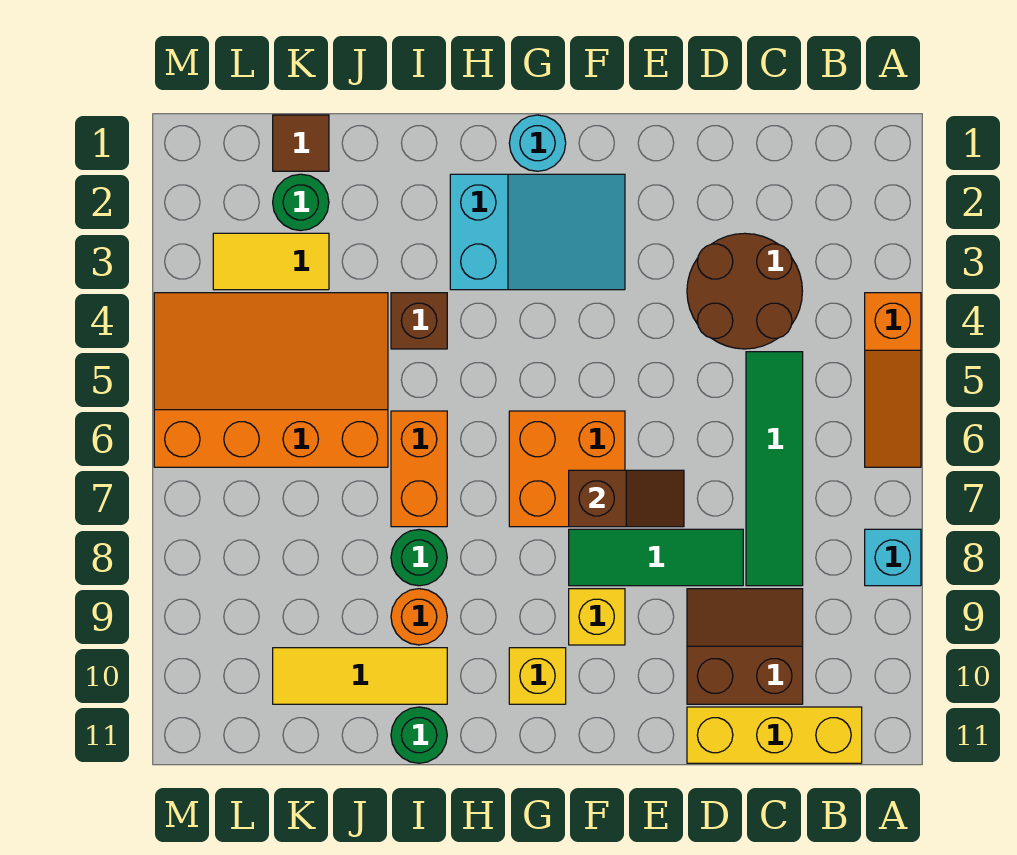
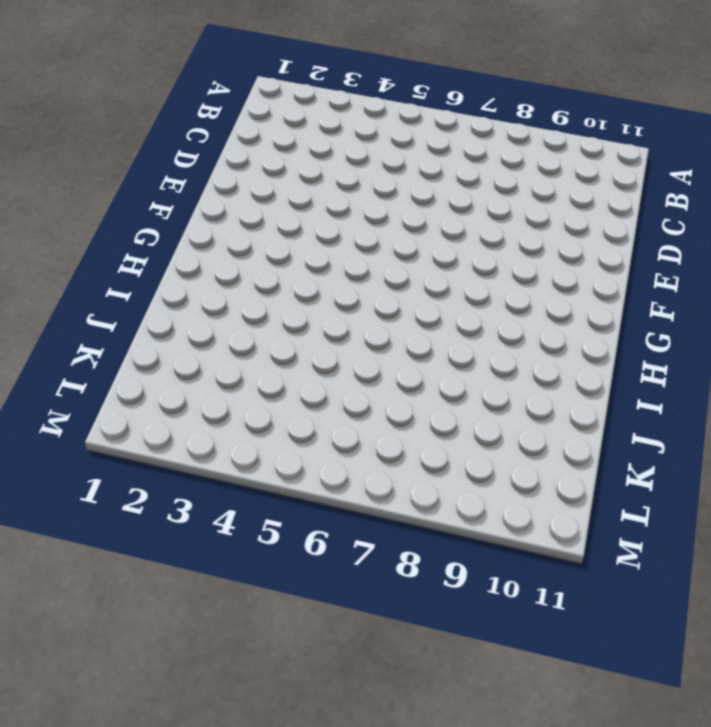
none -> orange 1x3 slope [865,293,921,467]
none -> cyan 1x1 brick [865,529,921,586]
none -> yellow 1x3 brick [687,707,862,763]

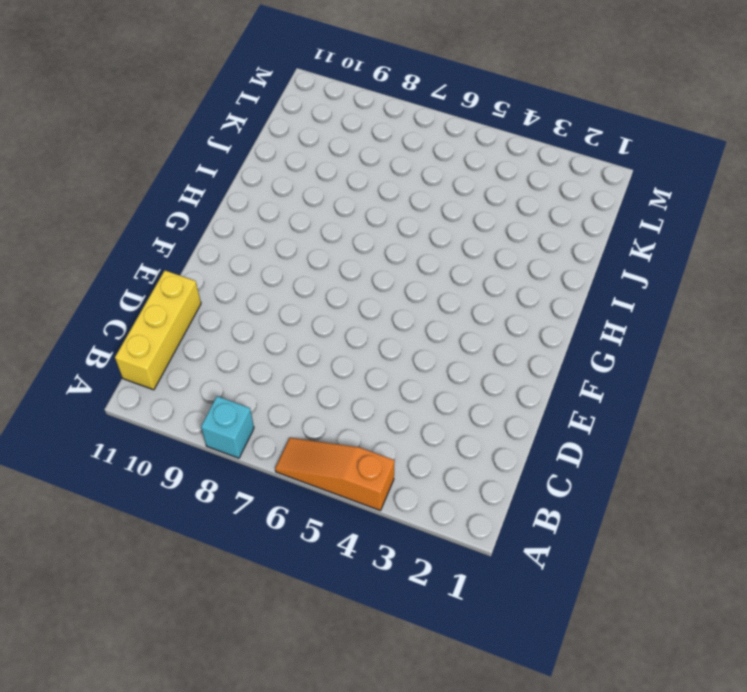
none -> brown 2x2 round brick [687,233,802,349]
none -> green 1x4 tile [746,352,803,586]
none -> brown 2x2 slope [687,589,803,704]

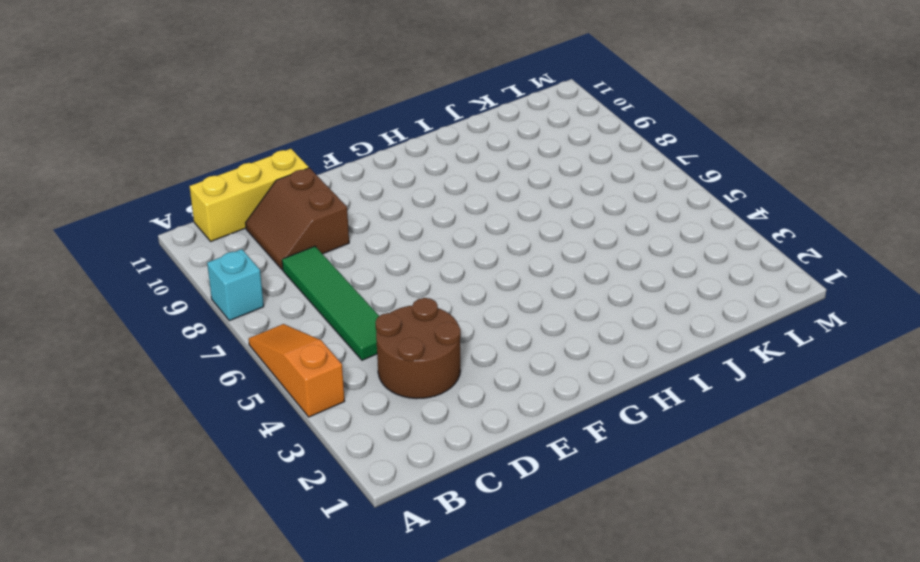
brown 2x2 slope [246,168,349,270] -> brown 2x2 slope turned to [687,589,803,704]
none -> green 1x3 tile [569,529,743,586]
none -> cyan 2x3 slope [450,174,625,290]
none -> orange 2x2 brick [509,411,625,527]

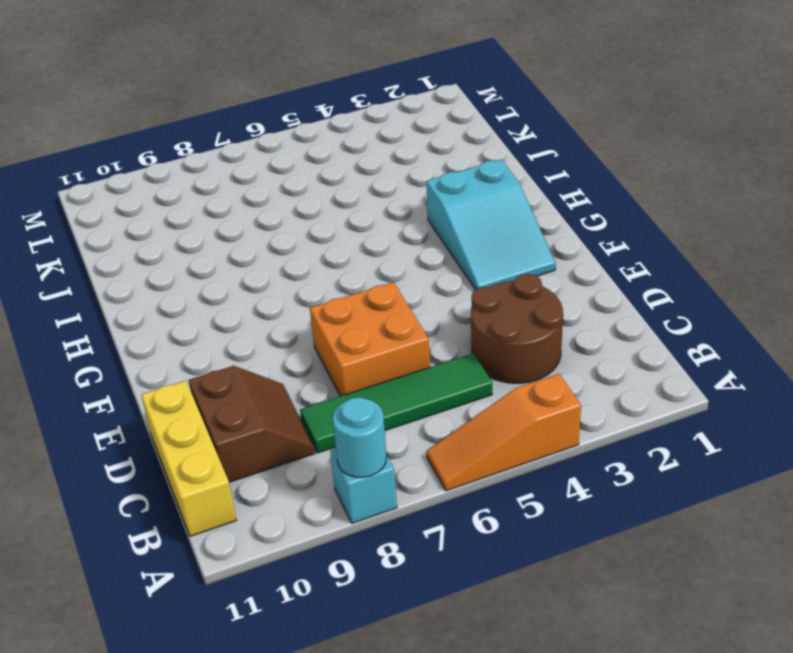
cyan 1x1 round brick [333,397,387,478] -> cyan 1x1 round brick moved to [509,115,566,171]
orange 2x2 brick [310,282,430,396] -> orange 2x2 brick moved to [509,411,625,527]
none -> green 1x3 tile [569,529,743,586]
none -> yellow 1x1 brick [569,589,625,645]
none -> yellow 1x1 brick [509,648,566,704]

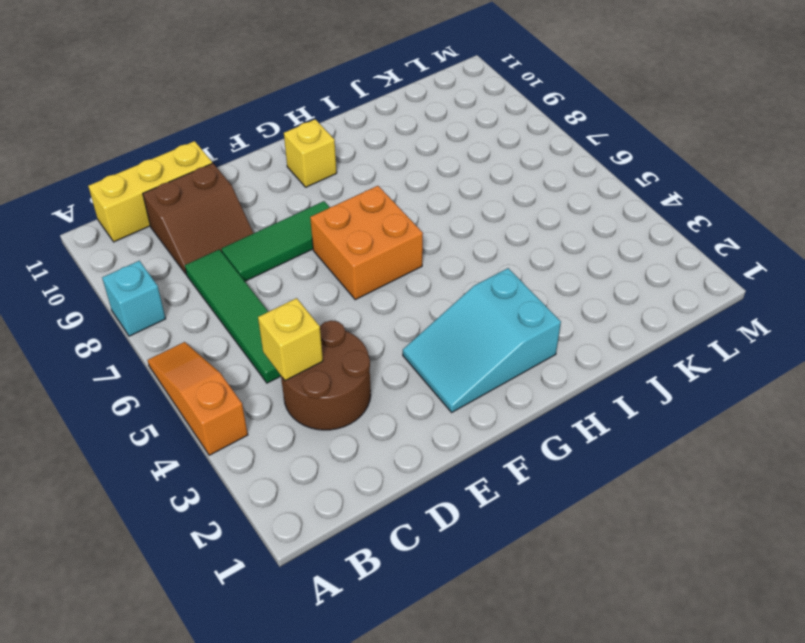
yellow 1x1 brick [258,298,323,381] -> yellow 1x1 brick moved to [569,589,625,645]
none -> cyan 1x1 round brick [509,115,566,171]
none -> brown 1x1 brick [391,293,447,349]
none -> orange 1x2 brick [391,411,447,527]

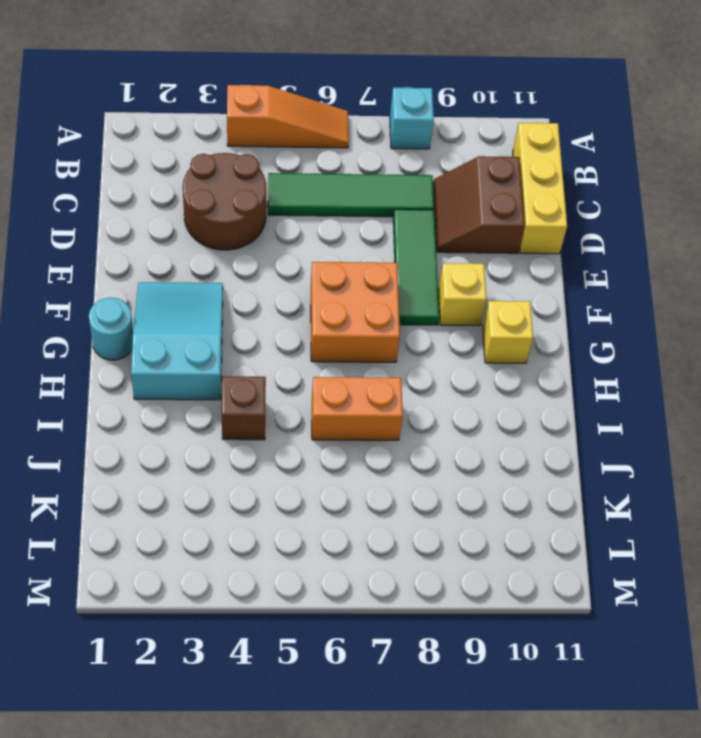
none -> green 1x1 round brick [391,529,447,586]
none -> orange 1x1 round brick [391,589,447,645]
none -> yellow 1x3 tile [273,648,447,704]

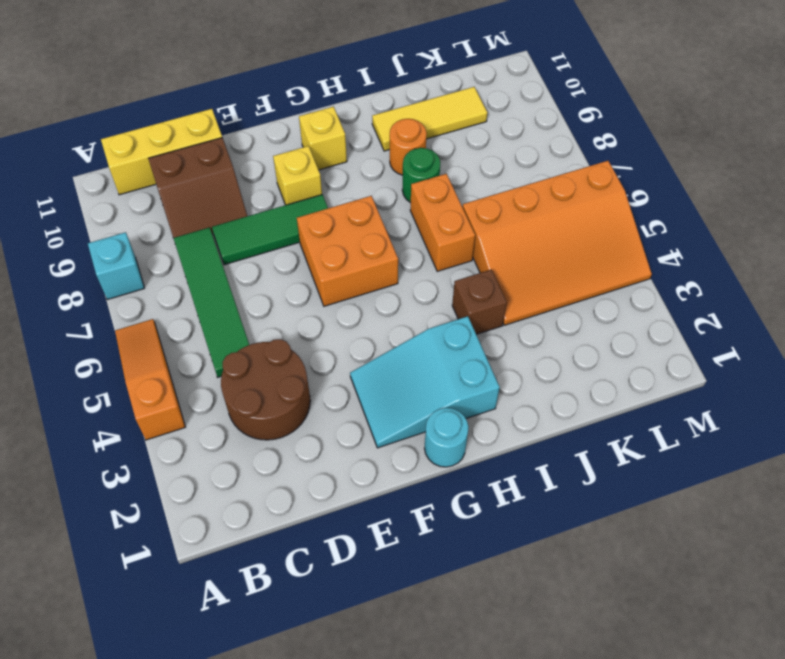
none -> green 1x1 round brick [391,707,447,763]
none -> brown 1x1 tile [273,115,329,171]
none -> green 1x1 round brick [273,174,329,231]

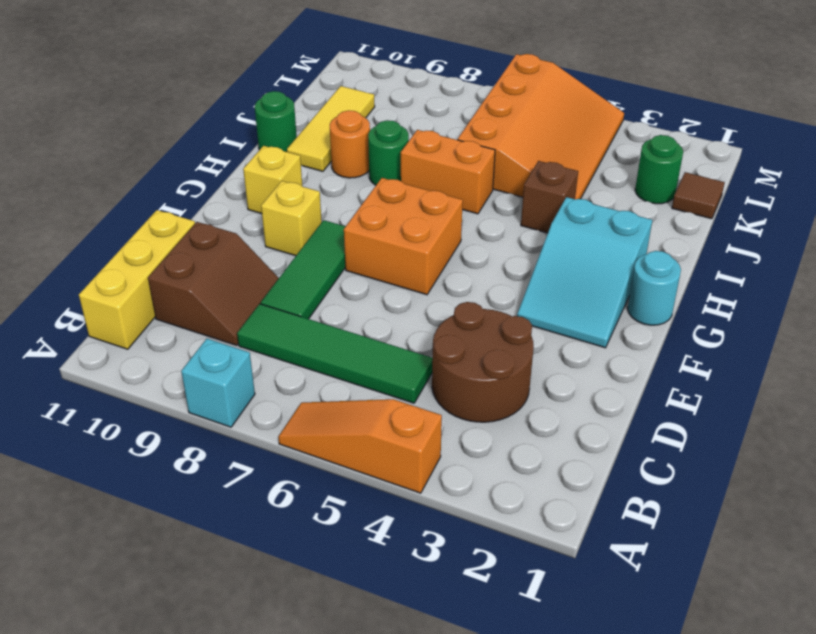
none -> yellow 1x2 tile [213,233,329,290]
none -> brown 1x2 slope [569,470,684,527]

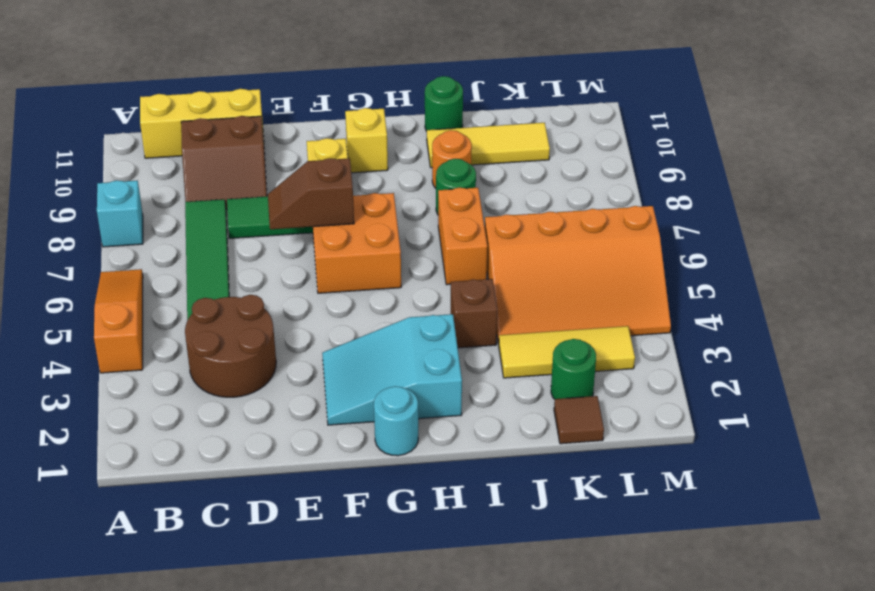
yellow 1x3 tile [498,326,635,378] -> yellow 1x2 tile [213,233,329,290]

